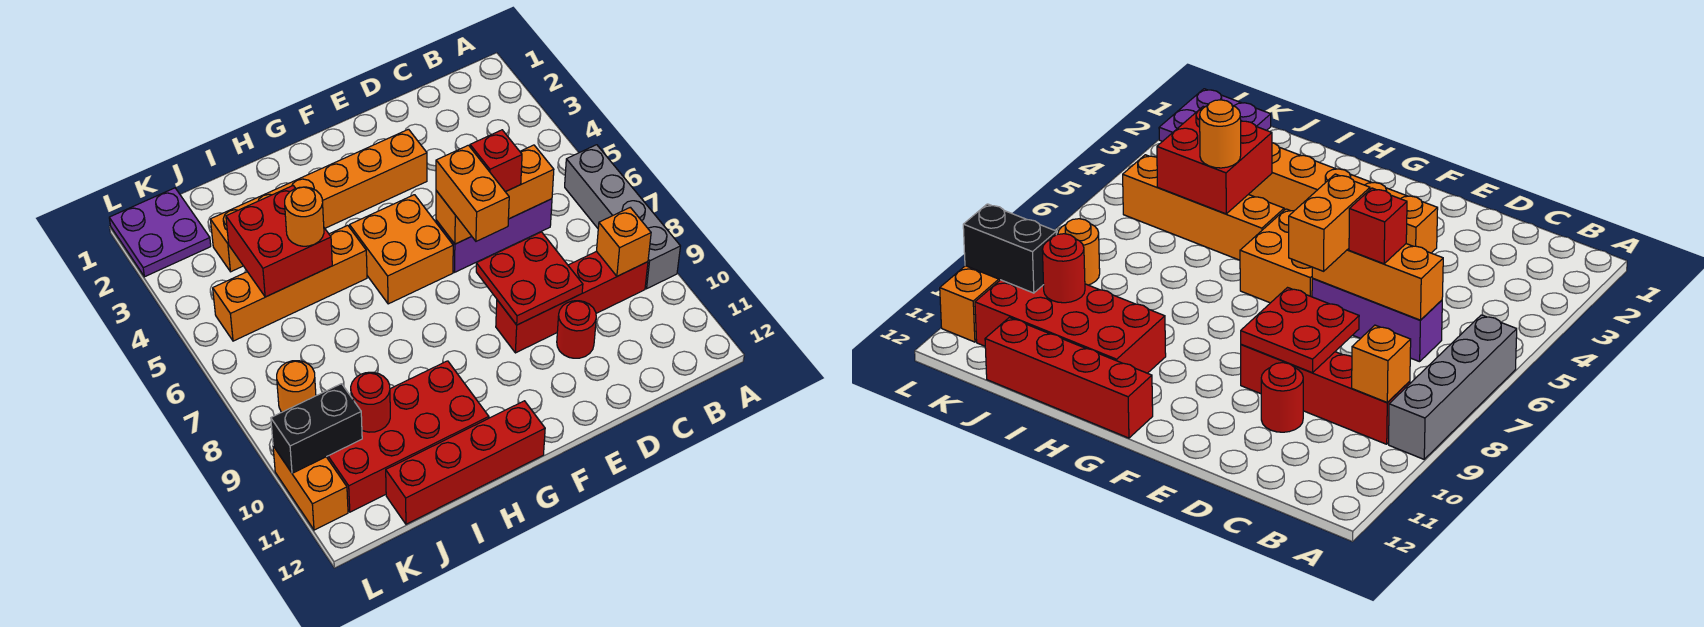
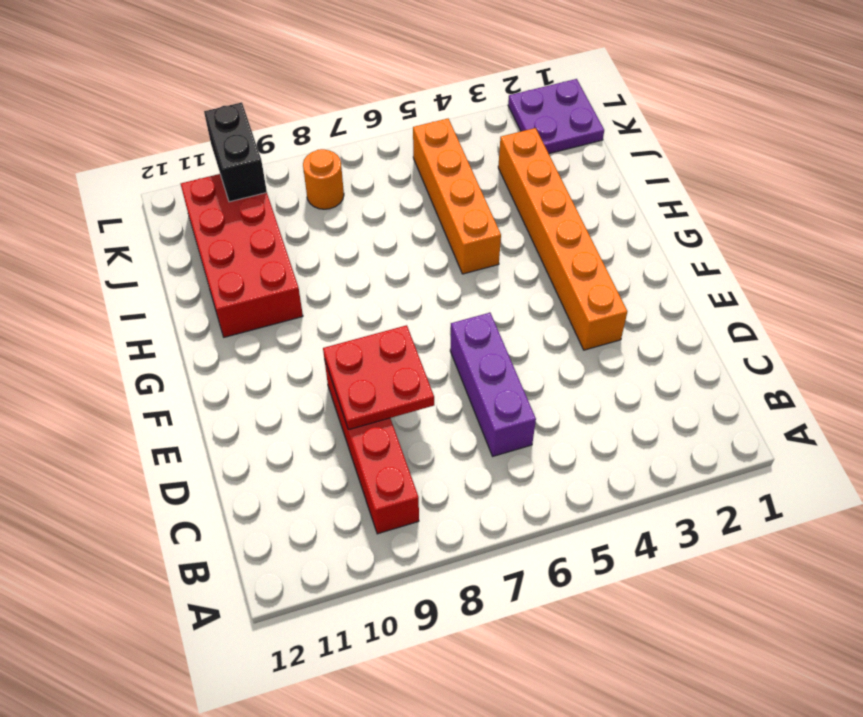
none -> grey 1x4 brick [565,145,680,289]
none -> red 1x1 round brick [557,301,596,358]
none -> orange 2x2 brick [350,195,453,304]

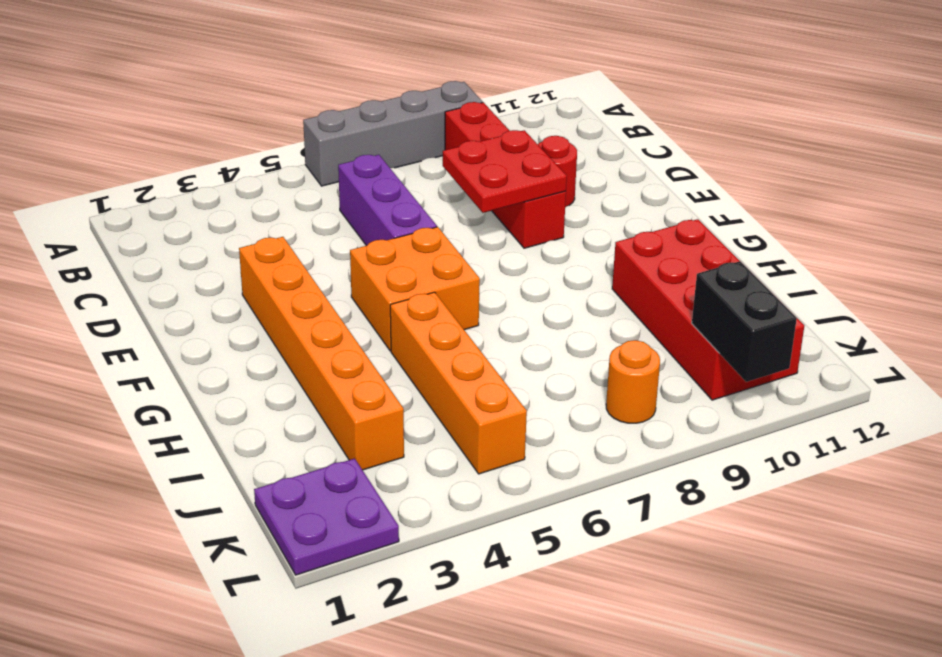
none -> red 1x4 brick [386,401,545,524]
none -> orange 1x2 brick [273,446,348,530]
none -> orange 1x1 brick [597,207,651,276]

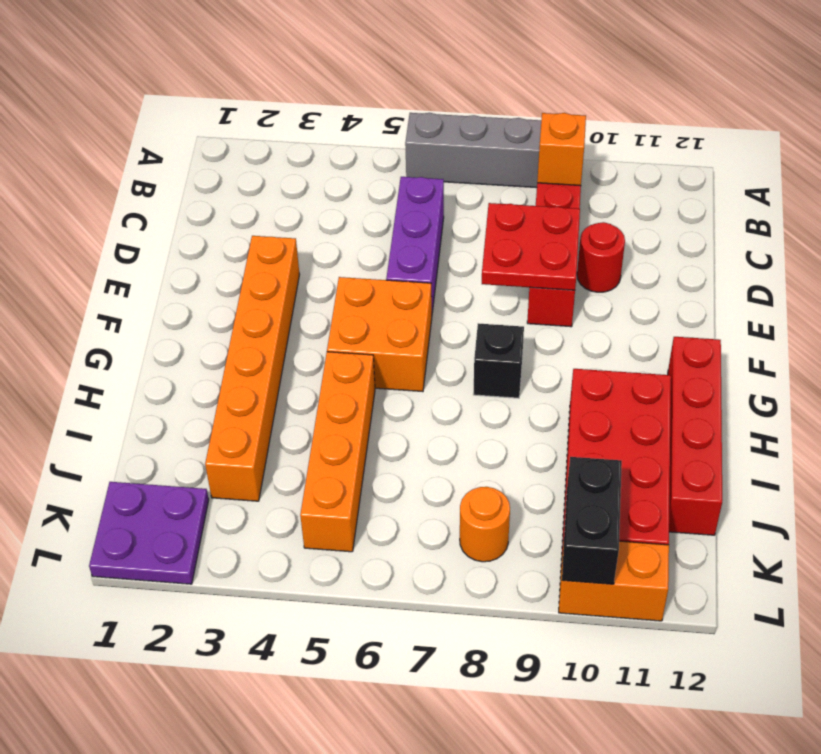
black 1x1 brick [473,323,524,398] -> none
none -> orange 1x3 brick [436,145,554,244]
none -> red 2x2 brick [226,186,332,297]
none -> red 1x1 round brick [351,372,390,432]

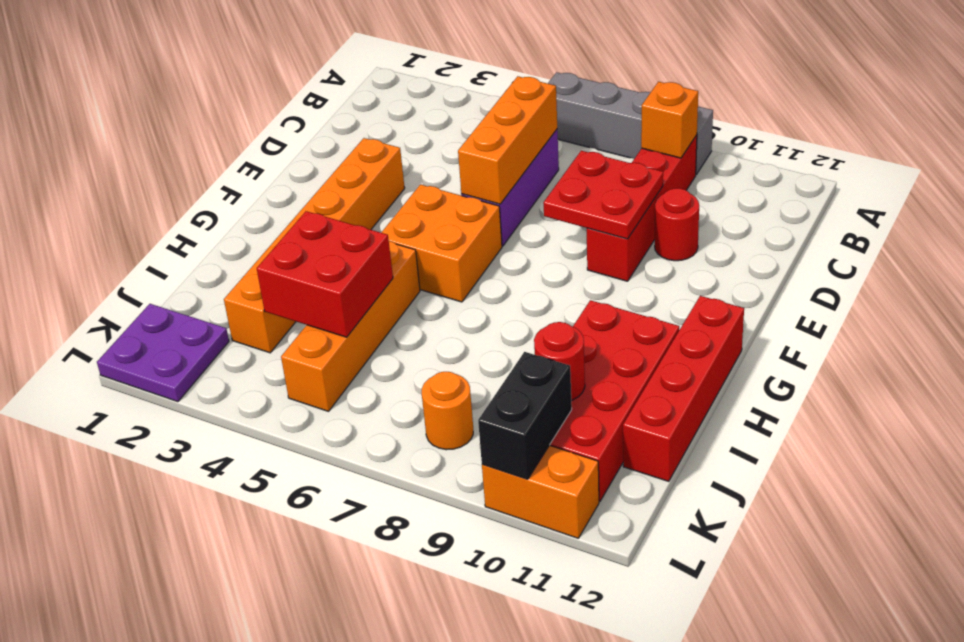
none -> red 1x1 brick [470,130,522,192]
none -> orange 1x2 brick [436,145,509,241]
none -> orange 1x1 round brick [285,187,324,246]

